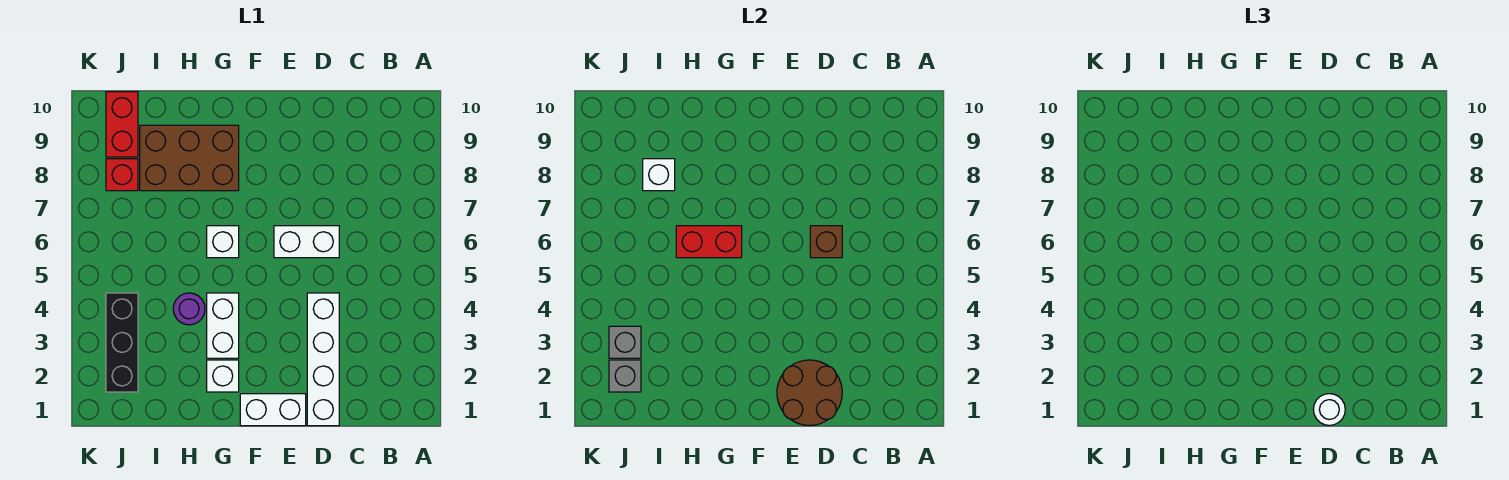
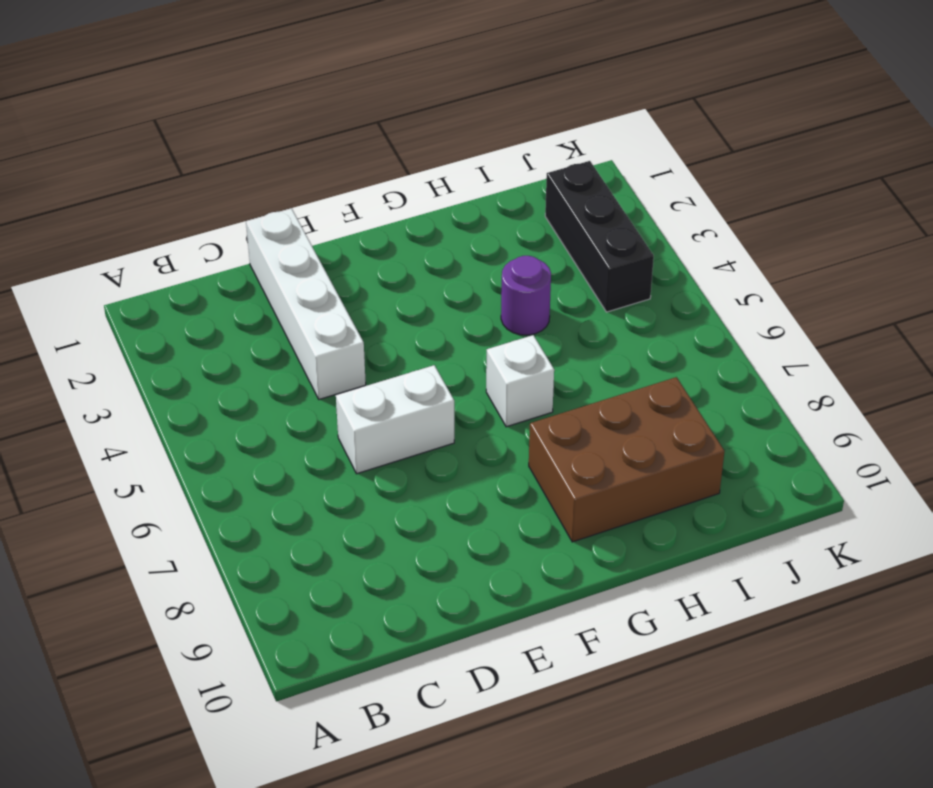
none -> white 1x2 brick [240,394,306,426]
none -> white 1x1 brick [207,360,239,392]
none -> white 1x2 brick [207,293,239,358]

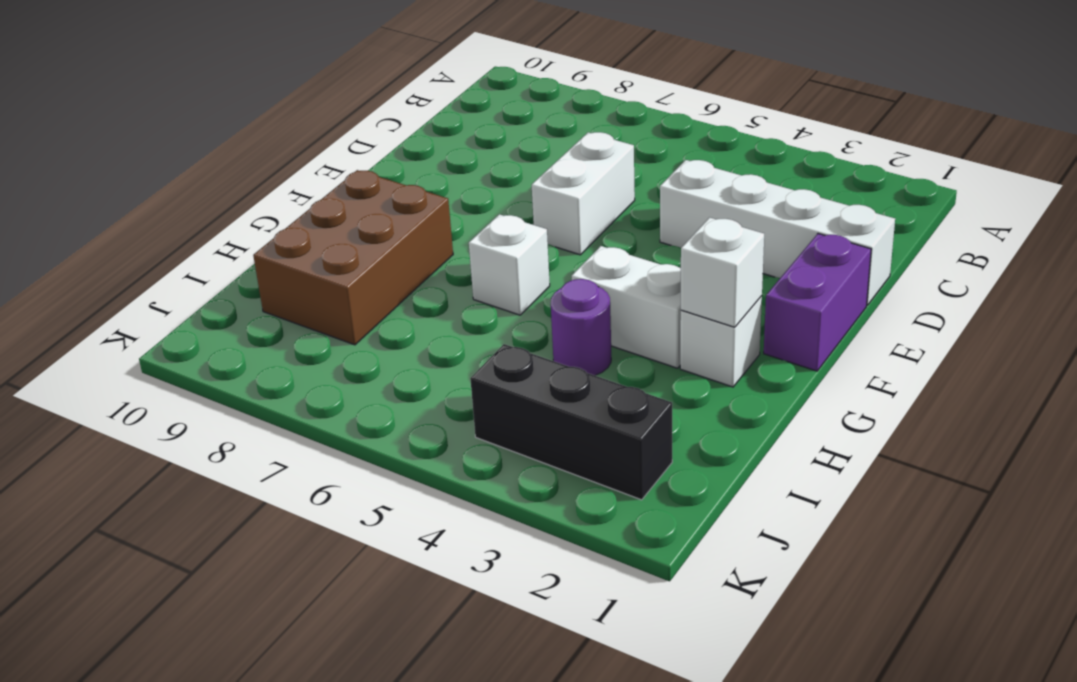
purple 1x2 brick [764,234,871,371] -> white 1x2 brick [240,394,306,426]
white 1x1 brick [681,218,764,327] -> white 1x1 brick moved to [643,159,675,191]
none -> red 1x1 brick [106,159,138,191]
none -> red 1x2 brick [106,92,138,157]
none -> brown 2x2 round brick [777,360,842,426]

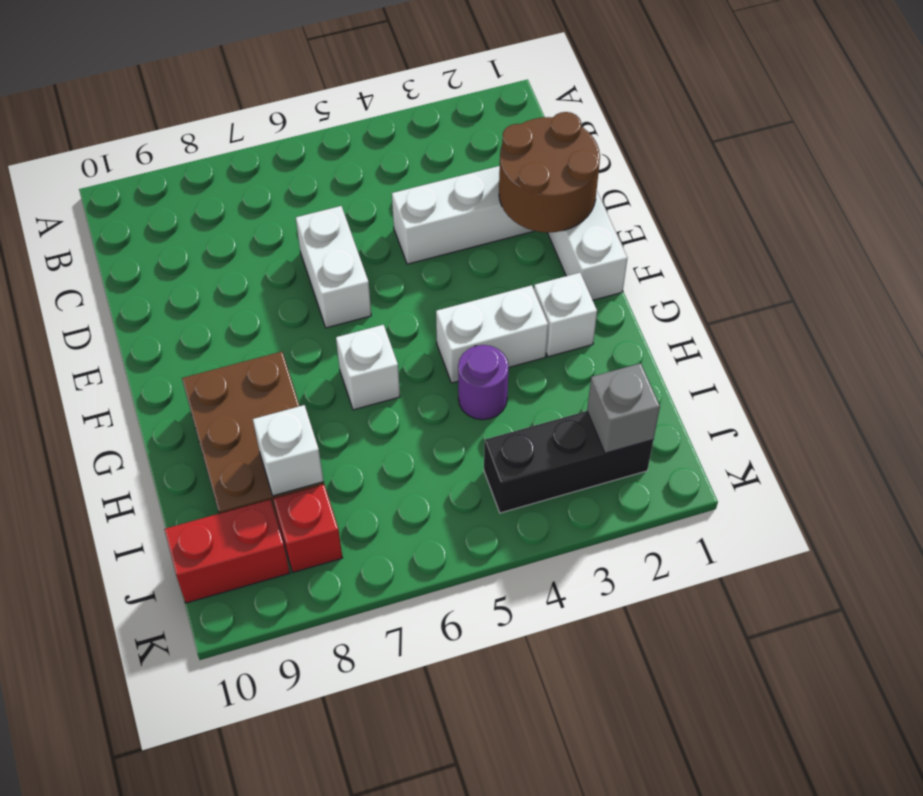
none -> brown 1x1 brick [810,226,842,258]
none -> red 1x2 brick [676,226,742,258]
none -> grey 1x1 brick [609,326,641,358]

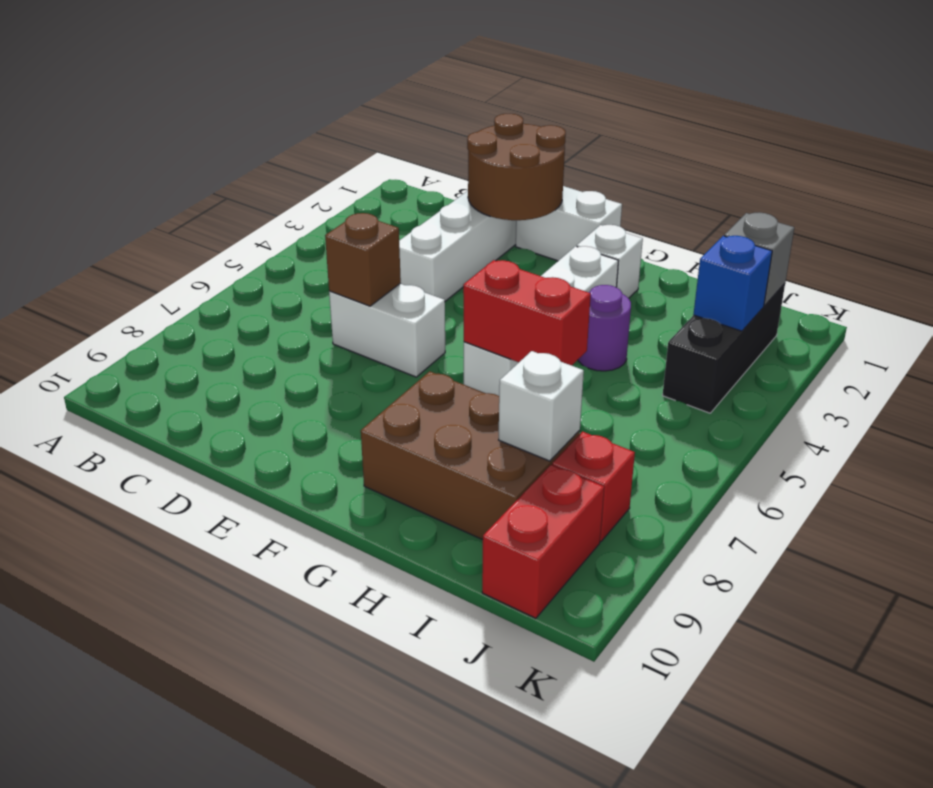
blue 1x1 brick [693,236,772,331] -> grey 1x1 brick [609,326,641,358]
none -> white 1x1 round brick [1313,394,1345,425]

